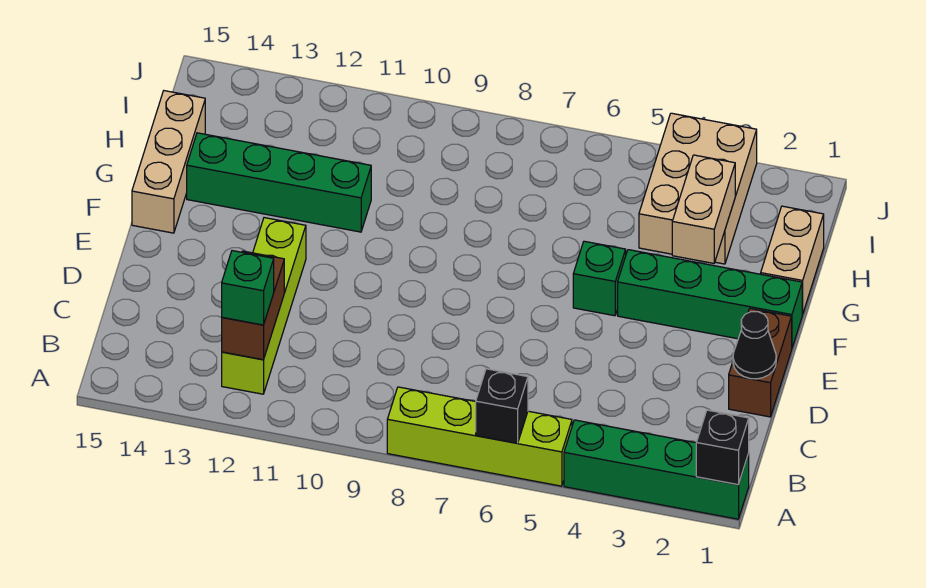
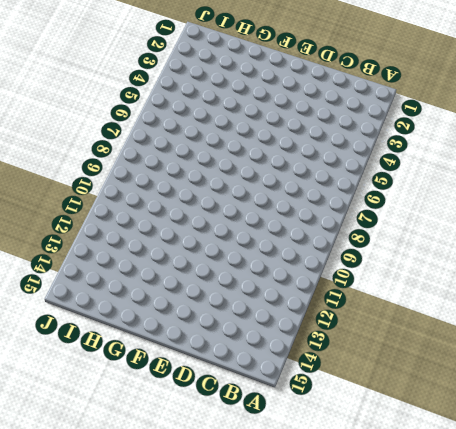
none -> green 1x4 brick [564,420,749,519]
none -> lime 1x4 brick [387,387,572,486]
none -> lime 1x4 brick [222,218,306,394]

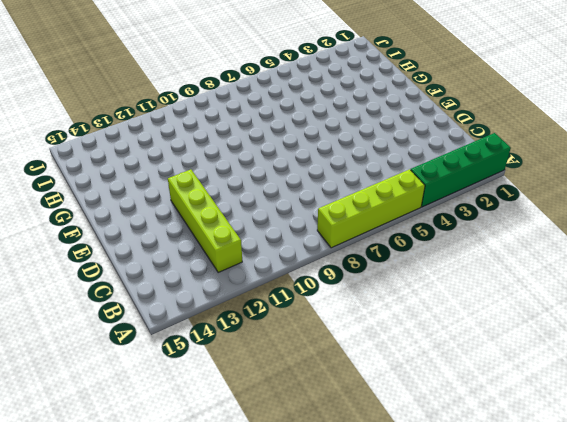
none -> brown 1x2 brick [729,309,792,417]
none -> green 1x4 brick [618,250,802,347]
none -> green 1x1 brick [573,241,626,316]

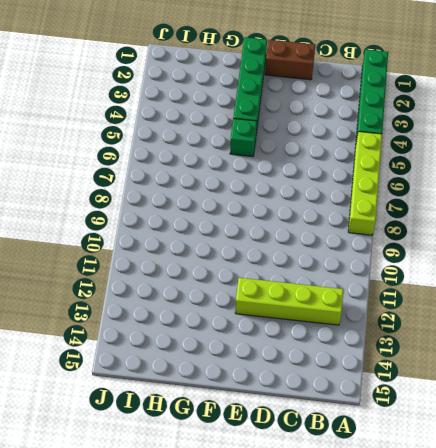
none -> tan 1x3 brick [132,91,205,233]
none -> tan 1x2 brick [761,206,824,314]
none -> green 1x4 brick [187,133,371,232]

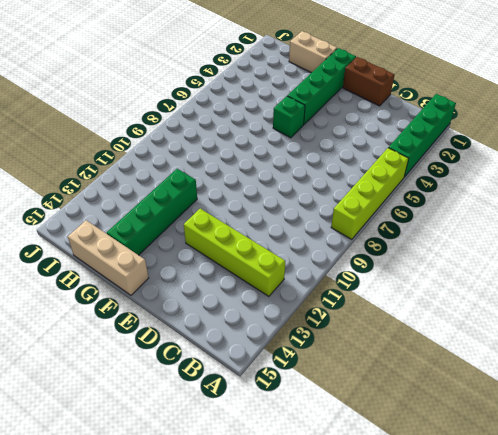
none -> tan 2x3 brick [639,113,757,264]
none -> black 1x1 brick [696,410,749,485]
none -> black 1x1 brick [476,369,528,443]

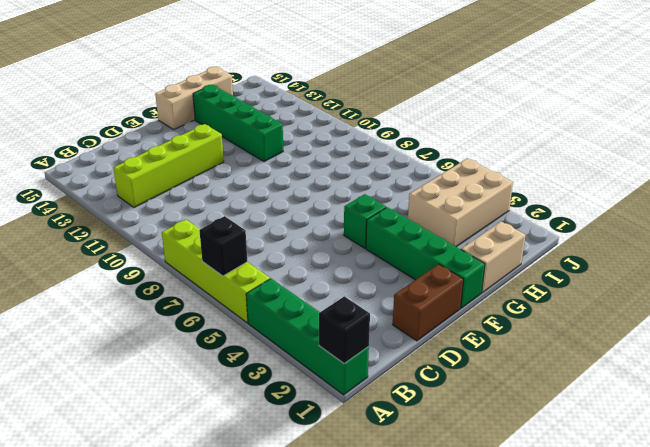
none -> brown 1x2 brick [222,251,284,360]
none -> black 1x1 cone [733,312,776,379]
none -> tan 1x2 brick [672,155,735,263]

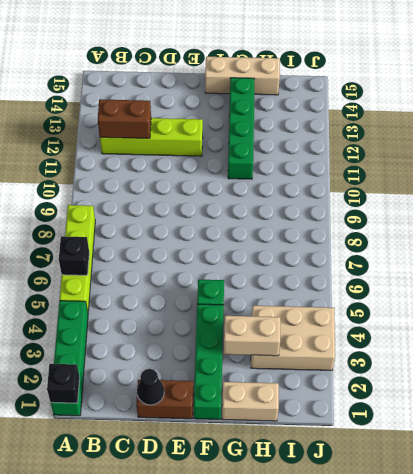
none -> green 1x1 brick [222,251,274,325]

